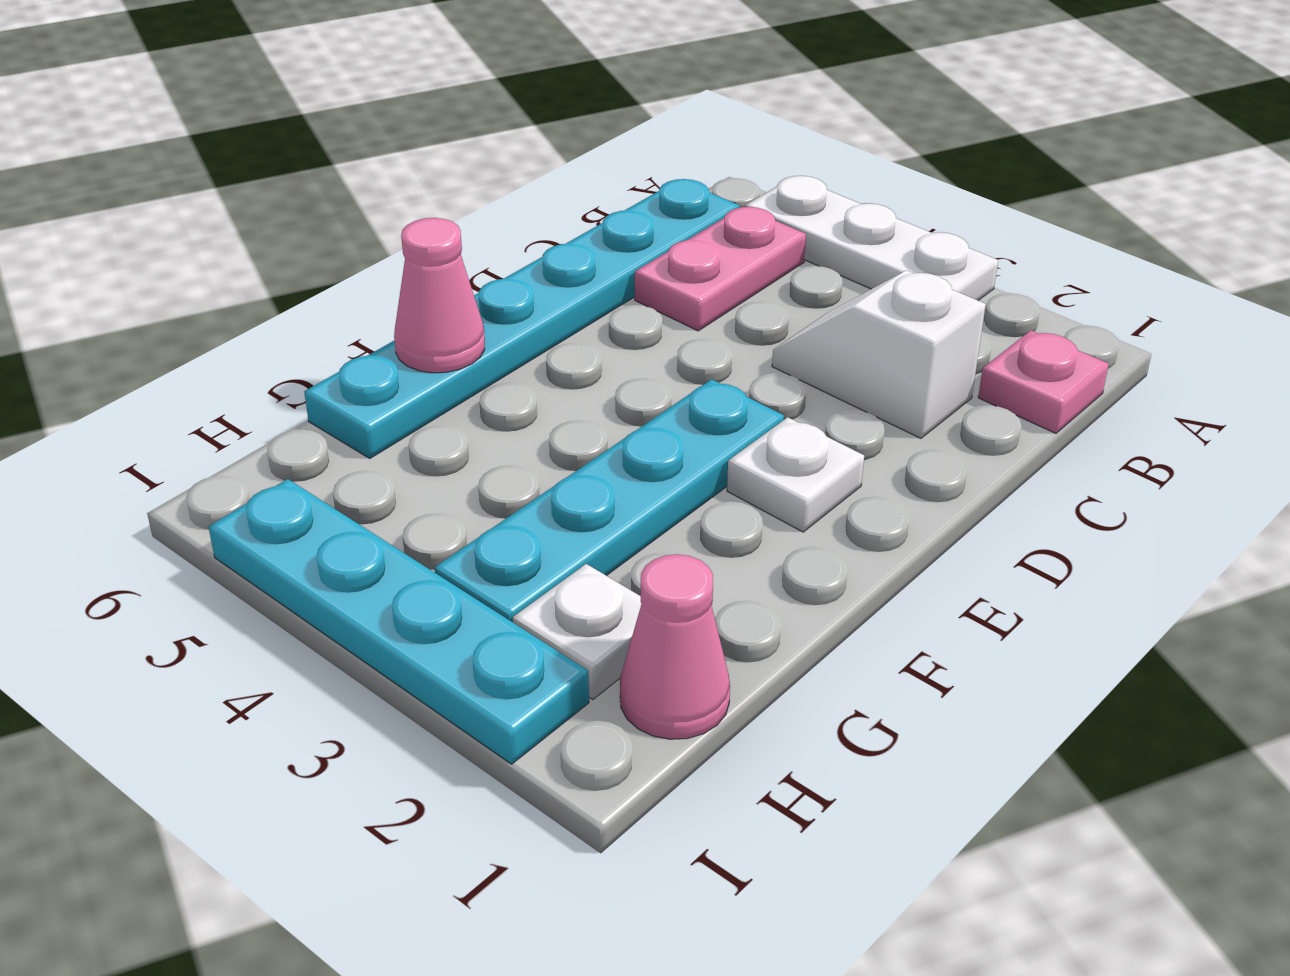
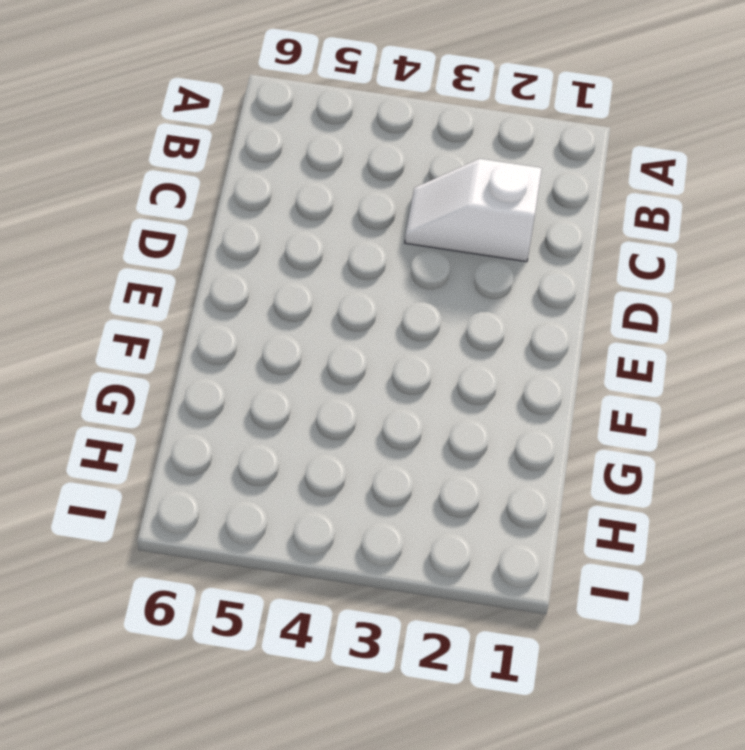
none -> white 1x3 plate [745,176,998,300]
none -> pink 1x1 plate [978,330,1109,433]

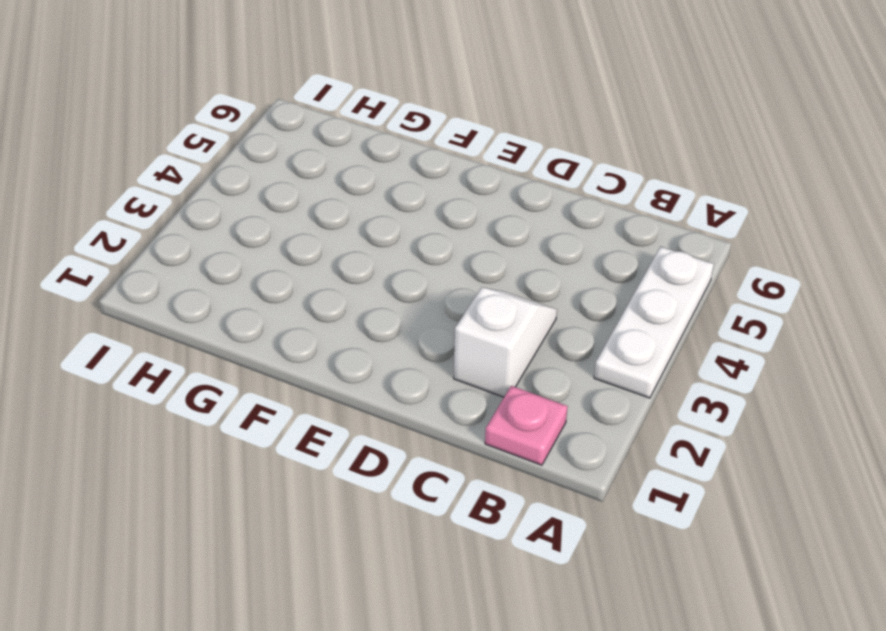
none -> pink 1x2 plate [635,207,806,331]
none -> cyan 1x6 plate [304,179,740,458]

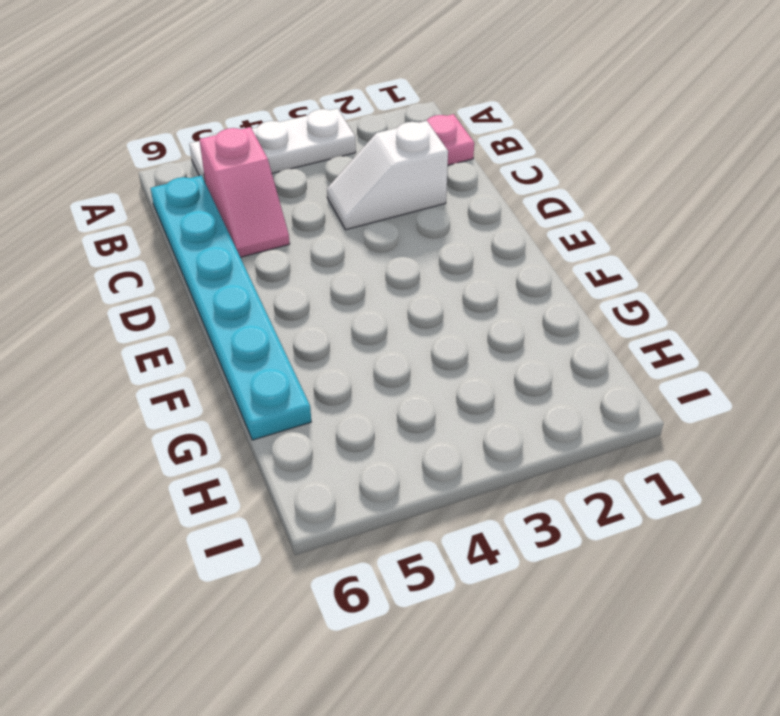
pink 1x2 slope [199,127,290,257] -> pink 1x2 plate [635,207,806,331]
none -> white 1x1 plate [727,417,864,532]
none -> cyan 1x4 plate [434,379,784,622]

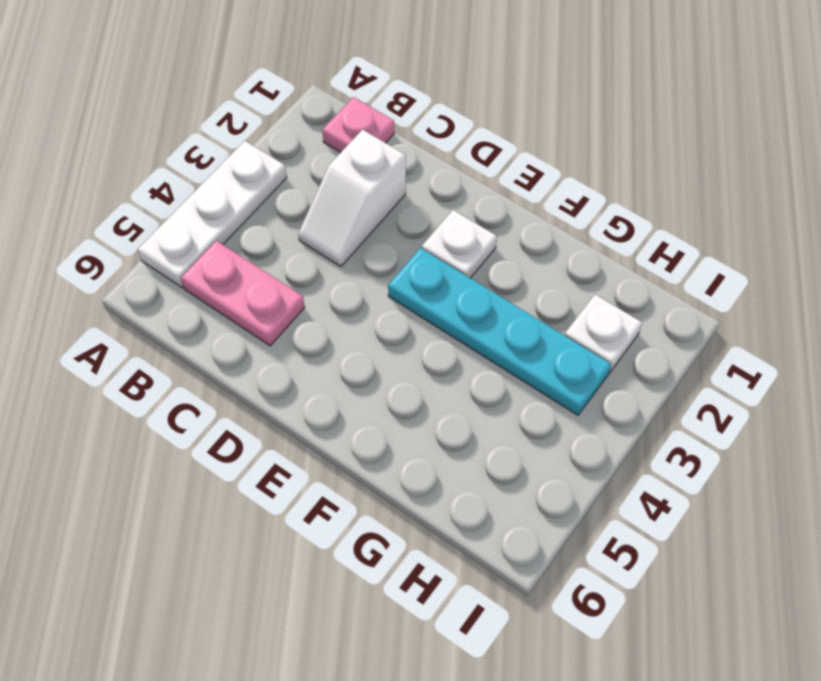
none -> cyan 1x6 plate [304,179,740,458]
none -> pink 1x1 cone [620,554,730,739]

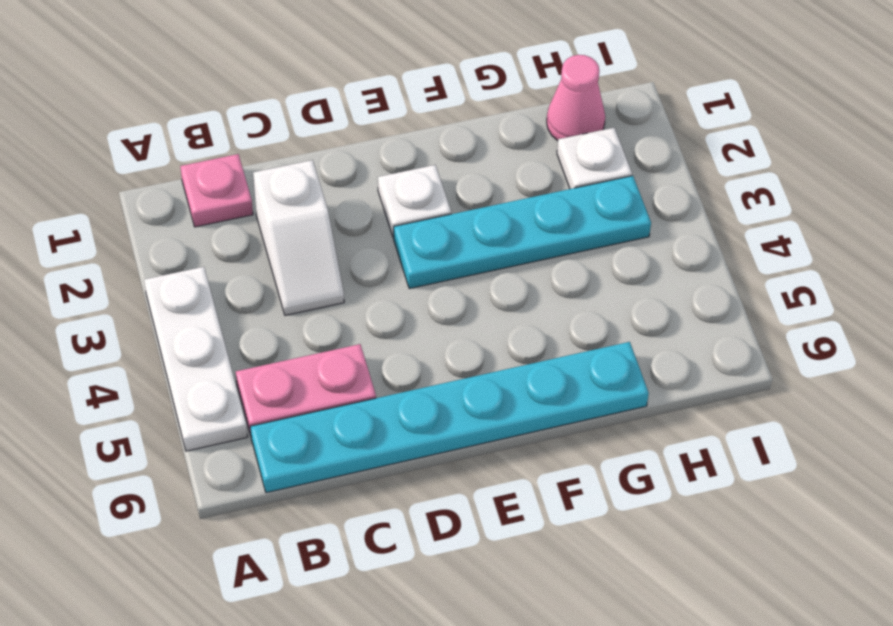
none -> cyan 1x4 plate [209,479,589,764]
none -> pink 1x1 cone [394,218,485,373]

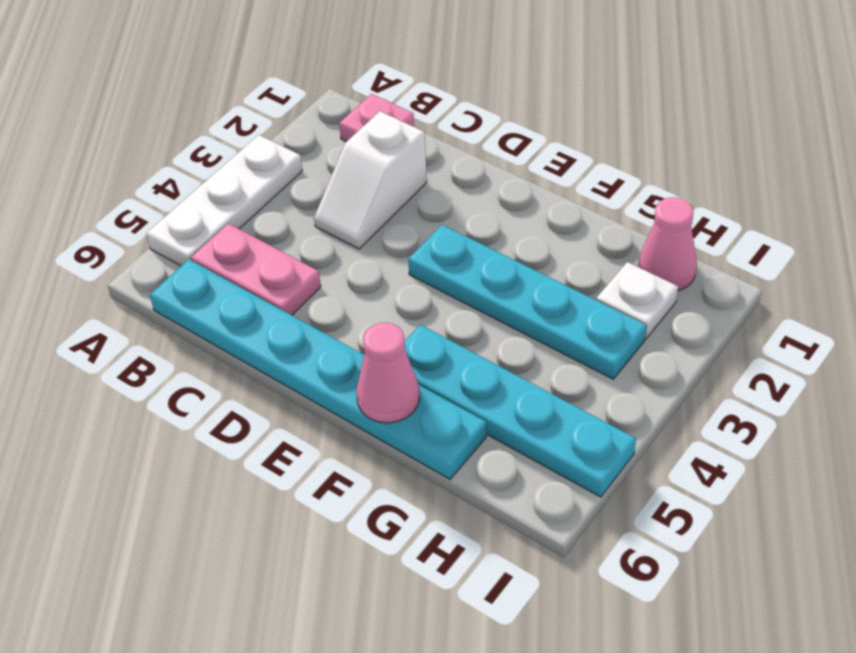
cyan 1x4 plate [405,325,636,497] -> cyan 1x4 plate turned to [209,479,589,764]
none -> white 1x1 plate [727,417,864,532]

